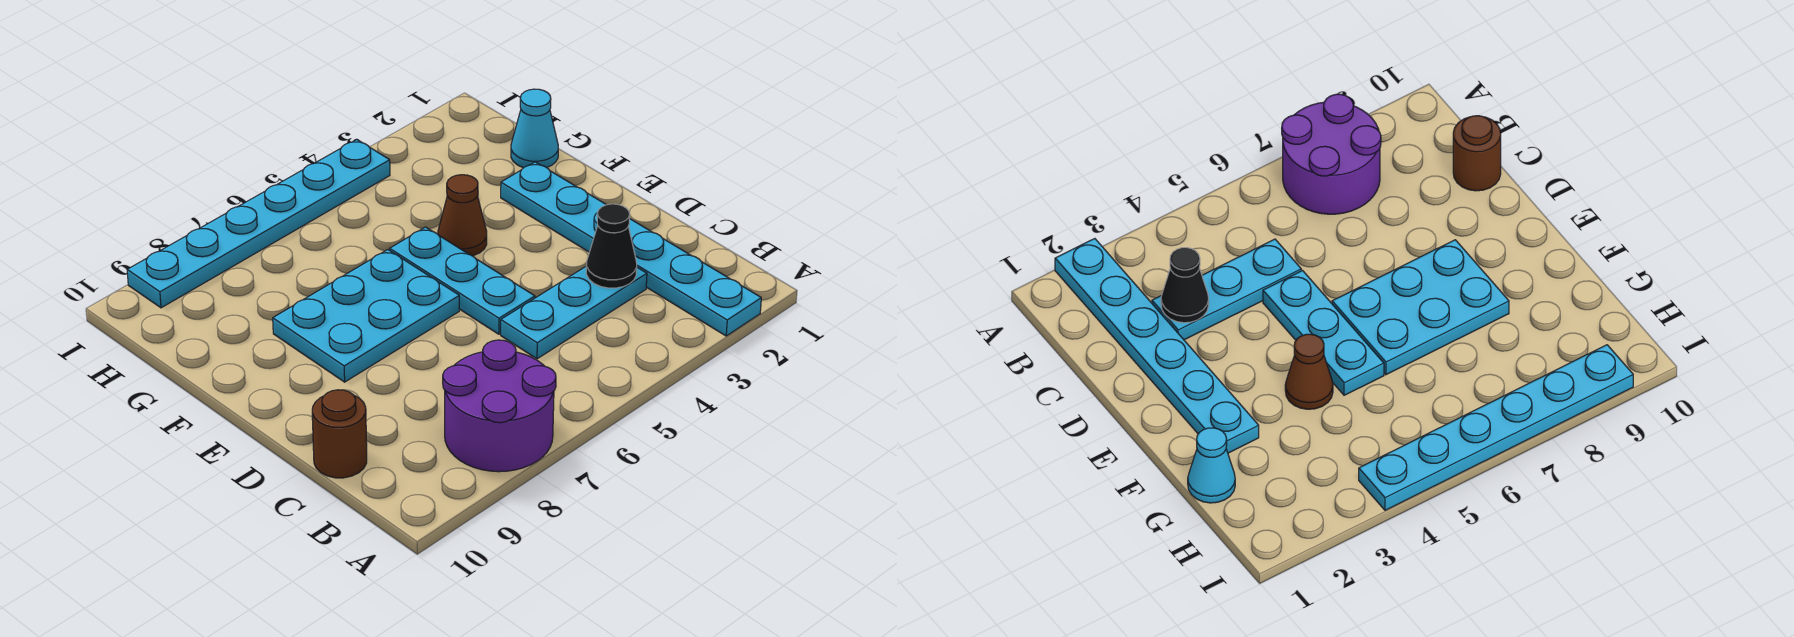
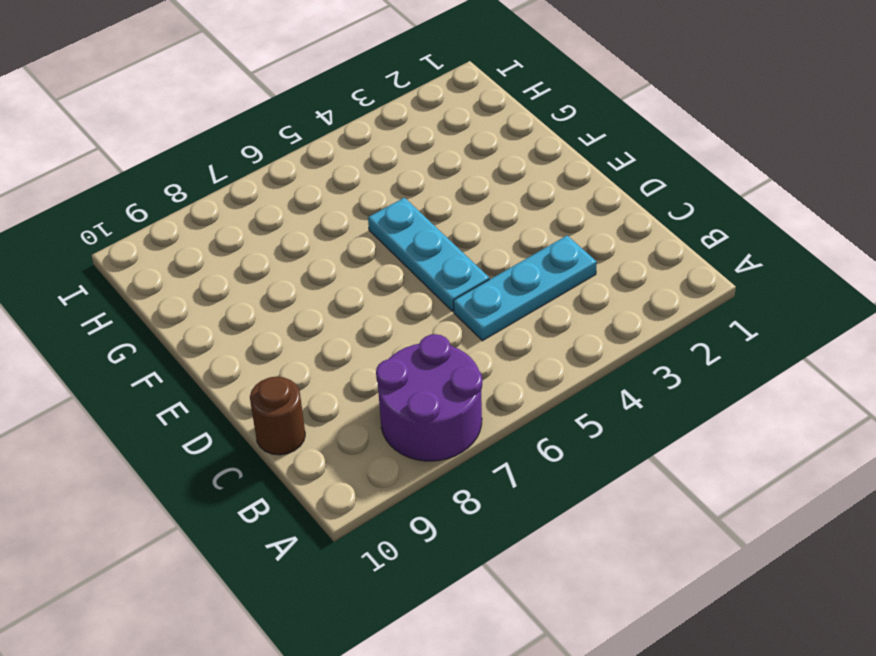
none -> cyan 1x6 plate [501,162,761,336]
none -> cyan 2x3 plate [273,250,459,382]

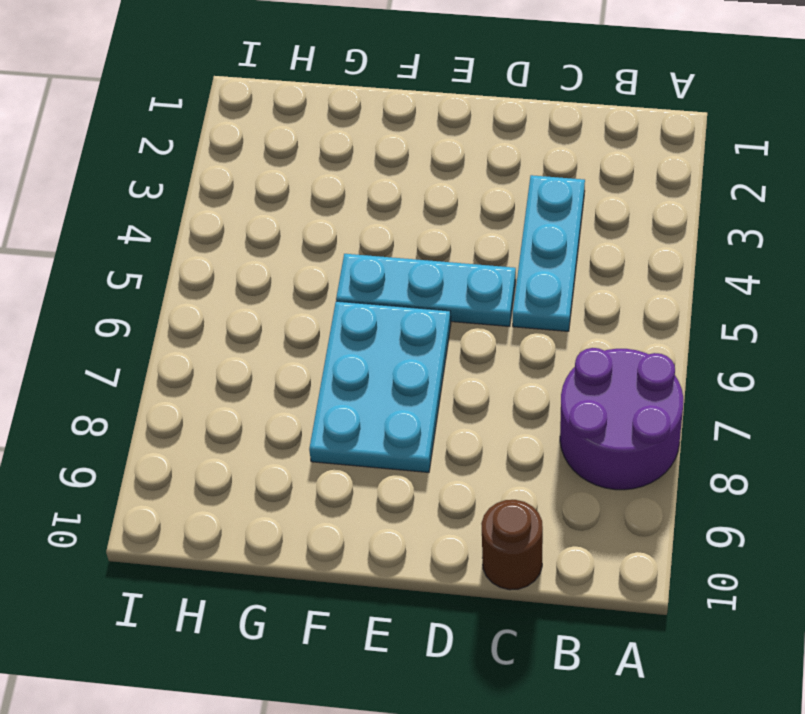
none -> cyan 1x6 plate [501,162,761,336]
none -> brown 1x1 cone [438,175,487,256]

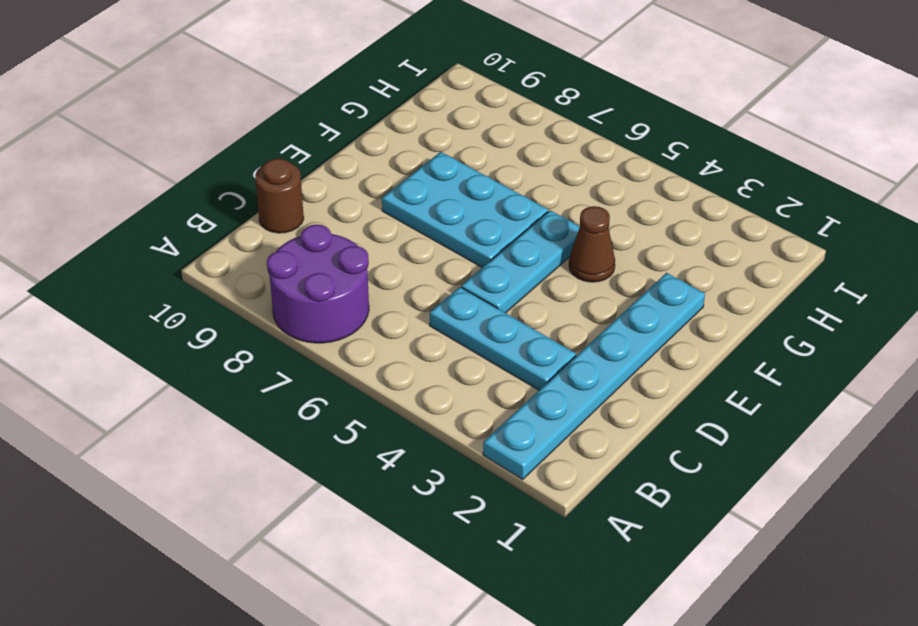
none -> cyan 1x1 cone [511,89,558,168]
none -> cyan 1x6 plate [127,139,390,308]

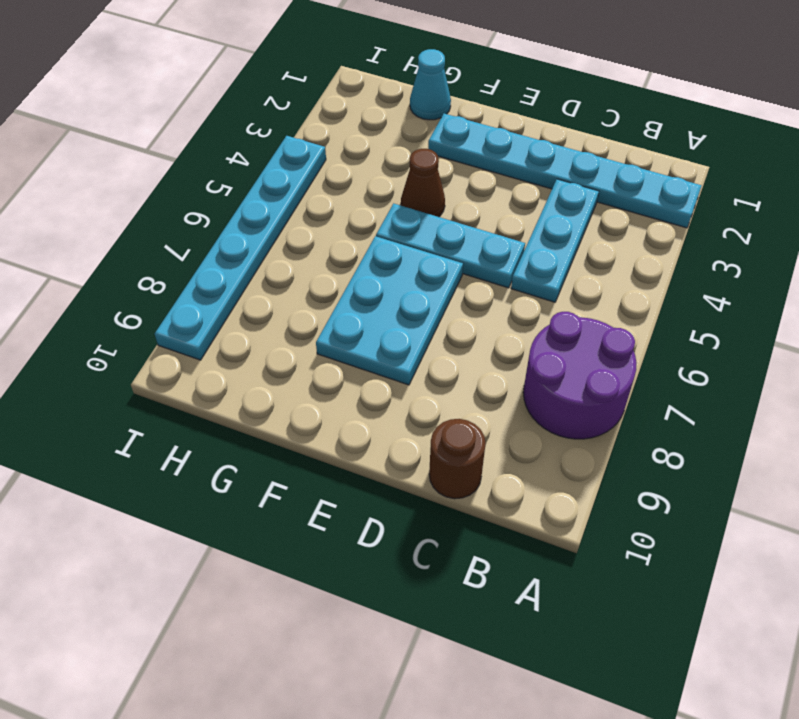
none -> black 1x1 cone [586,204,637,288]

